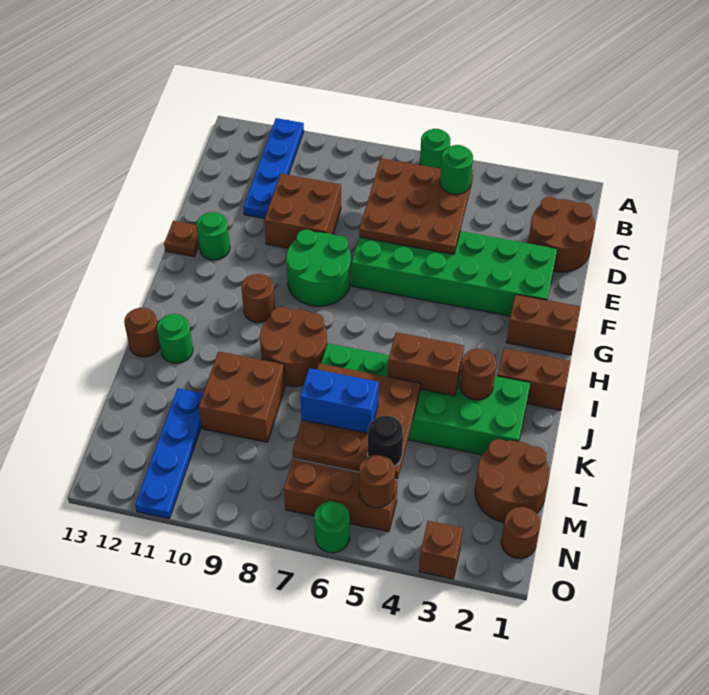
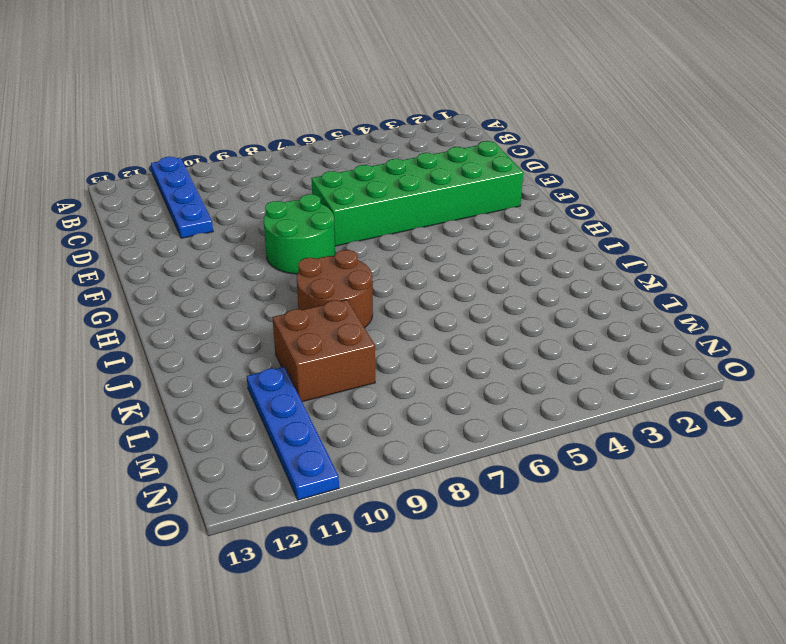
none -> green 1x1 round brick [420,129,450,169]
none -> brown 2x2 round brick [528,197,595,272]
none -> brown 2x2 brick [264,174,341,248]
none -> green 1x1 round brick [196,212,230,260]

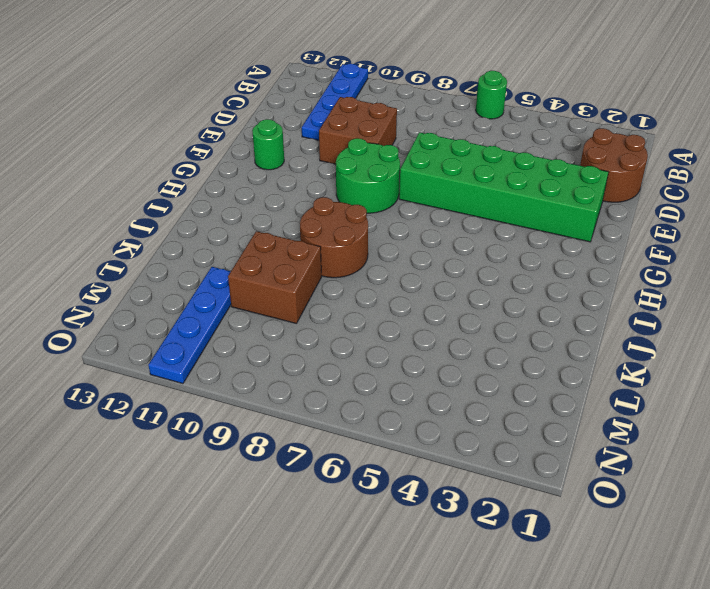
none -> brown 1x1 plate [164,221,199,257]
none -> brown 1x2 brick [506,294,581,355]
none -> brown 1x1 round brick [241,274,275,323]
none -> brown 1x2 brick [498,348,571,410]

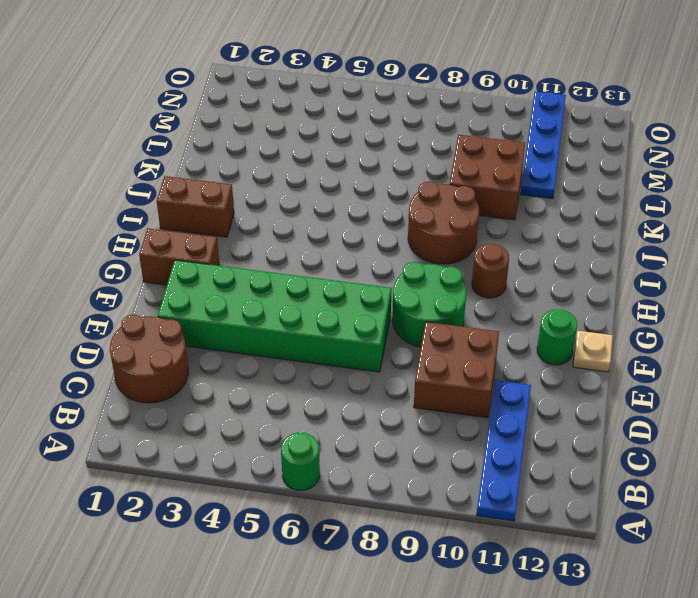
tan 1x1 plate [573,331,613,372] -> brown 1x1 plate [164,221,199,257]
none -> green 2x6 brick [321,343,530,455]
none -> green 1x1 round brick [157,314,193,363]
none -> brown 1x1 round brick [124,308,160,357]
none -> brown 2x2 round brick [475,439,549,523]

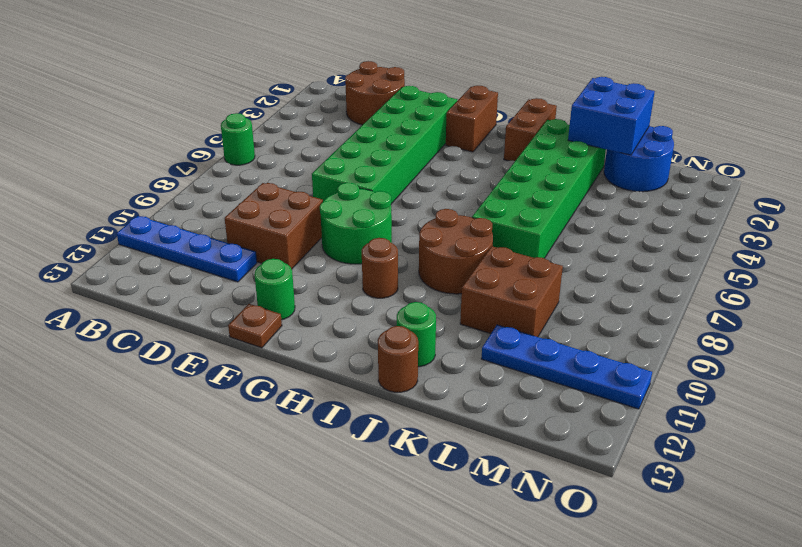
blue 2x2 brick [568,77,655,155] -> none
blue 2x2 round brick [604,126,674,192] -> brown 2x2 round brick [475,439,549,523]
none -> brown 1x1 round brick [501,507,540,559]
none -> brown 1x3 brick [284,460,397,532]
none -> brown 1x1 brick [419,521,463,579]
none -> green 1x1 round brick [314,501,350,553]

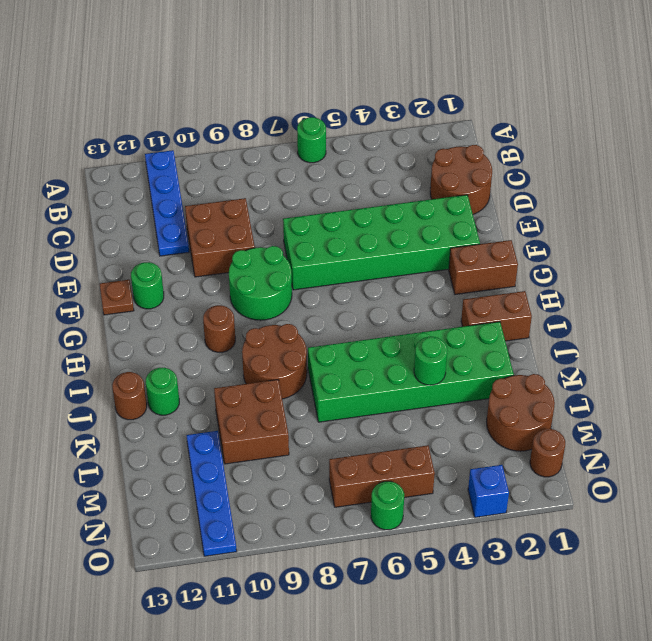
green 1x1 round brick [414,337,447,385] -> green 1x1 round brick moved to [440,145,473,194]
blue 1x1 brick [468,465,509,517] -> brown 1x1 brick [419,521,463,579]
none -> brown 3x3 plate [359,158,473,254]
none -> brown 1x1 round brick [460,348,496,400]
none -> brown 1x2 brick [388,332,464,396]
none -> brown 3x3 plate [293,363,421,479]

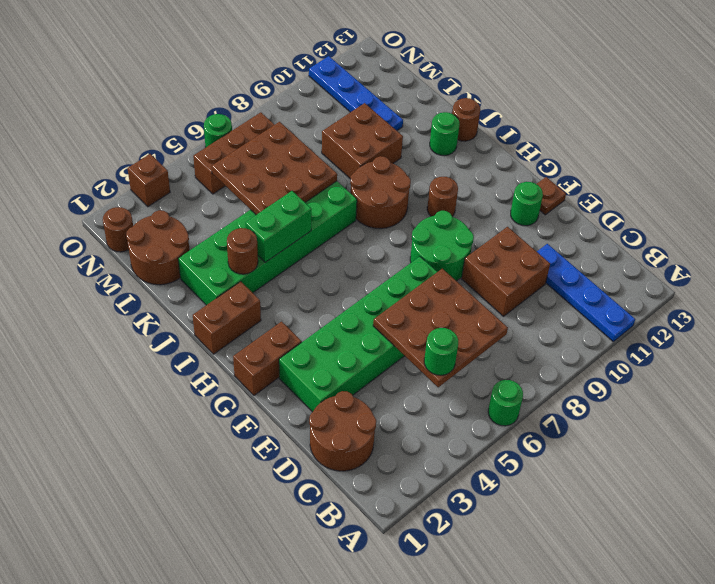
green 1x2 brick [245,191,312,262] -> brown 1x2 brick [388,332,464,396]
none -> brown 1x1 round brick [359,455,395,508]
none -> blue 1x2 brick [300,368,379,433]
none -> black 1x1 round brick [367,416,403,466]

